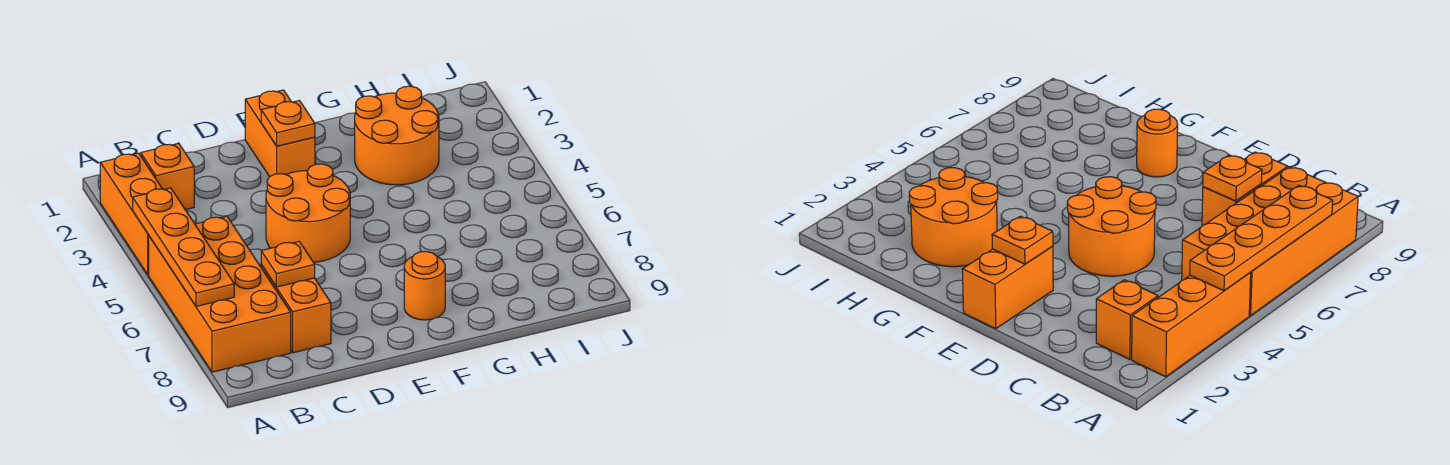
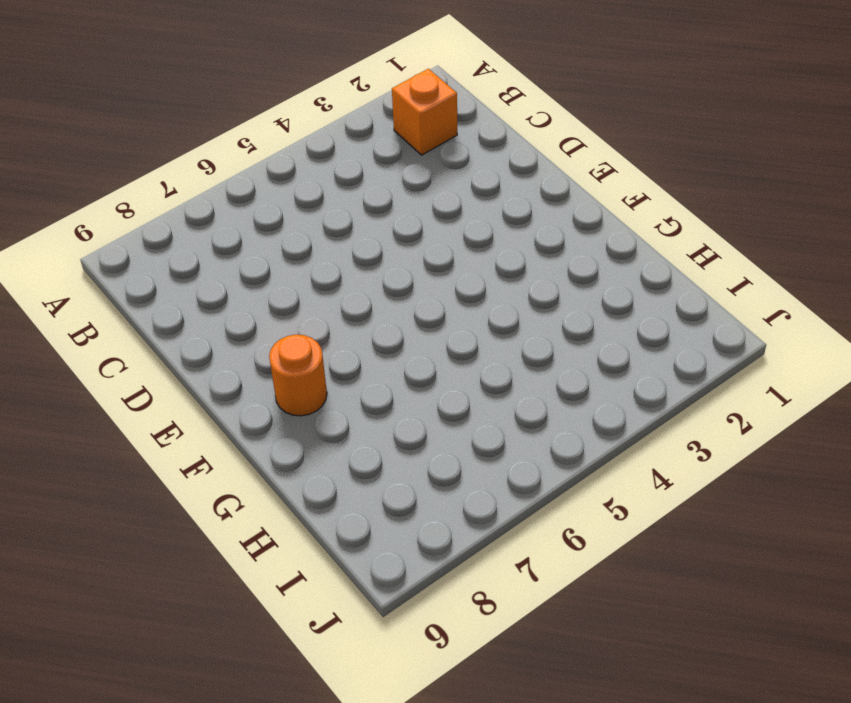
none -> orange 1x3 brick [100,153,162,275]
none -> orange 2x4 brick [149,216,291,372]

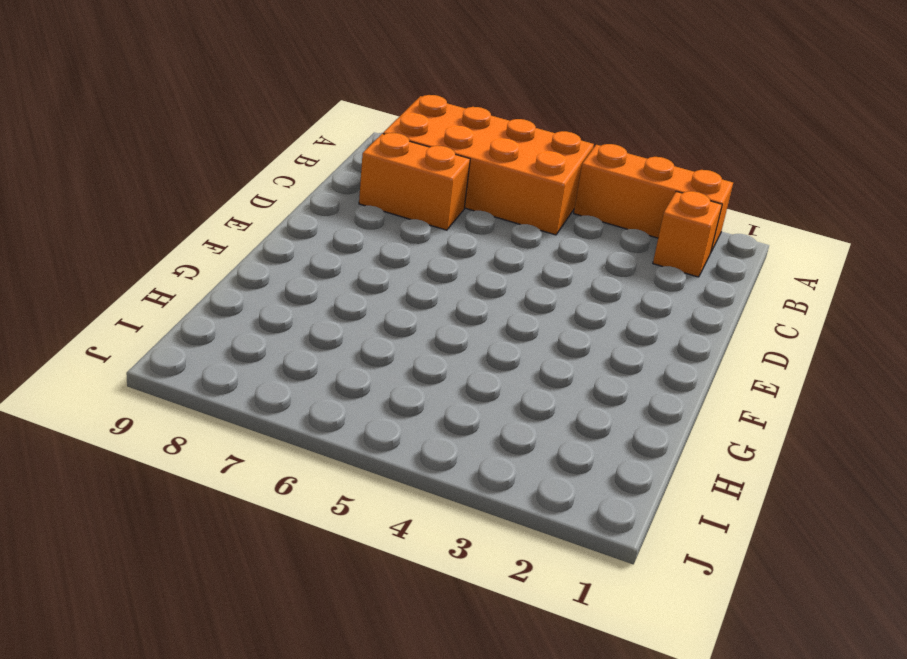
none -> orange 2x2 round brick [266,164,350,262]
none -> orange 1x2 brick [245,90,315,177]

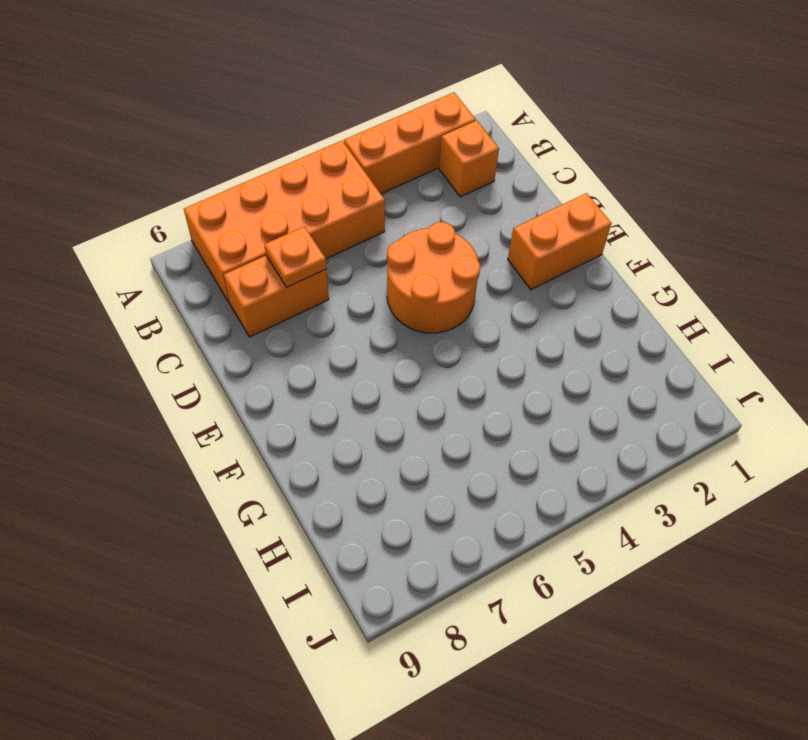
none -> orange 1x1 round brick [404,251,445,320]
none -> orange 2x2 round brick [355,86,439,185]

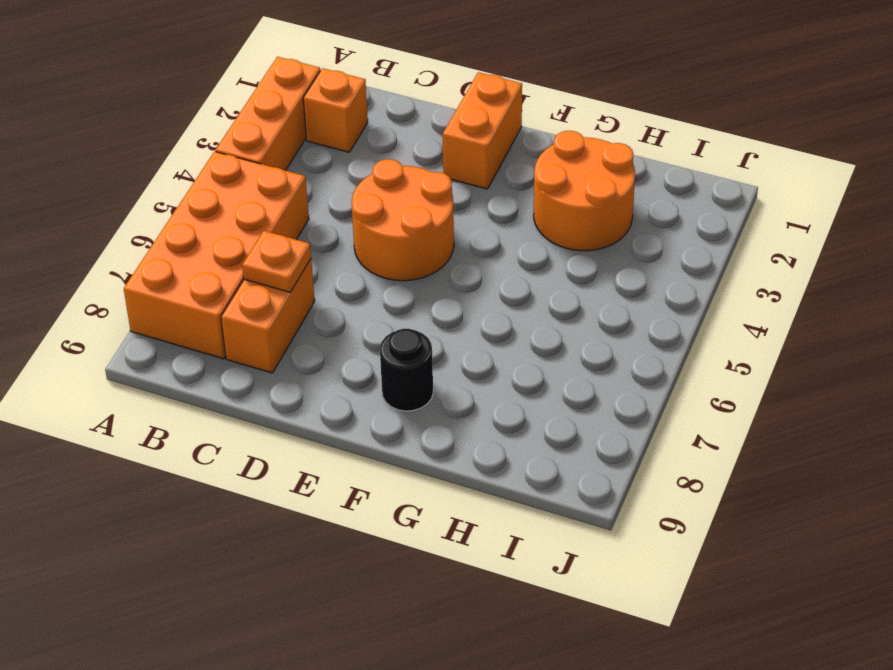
black 1x1 round brick [380,329,433,411] -> orange 1x1 round brick [404,251,445,320]
none -> orange 1x4 plate [133,188,234,306]
none -> orange 1x1 plate [261,101,315,146]

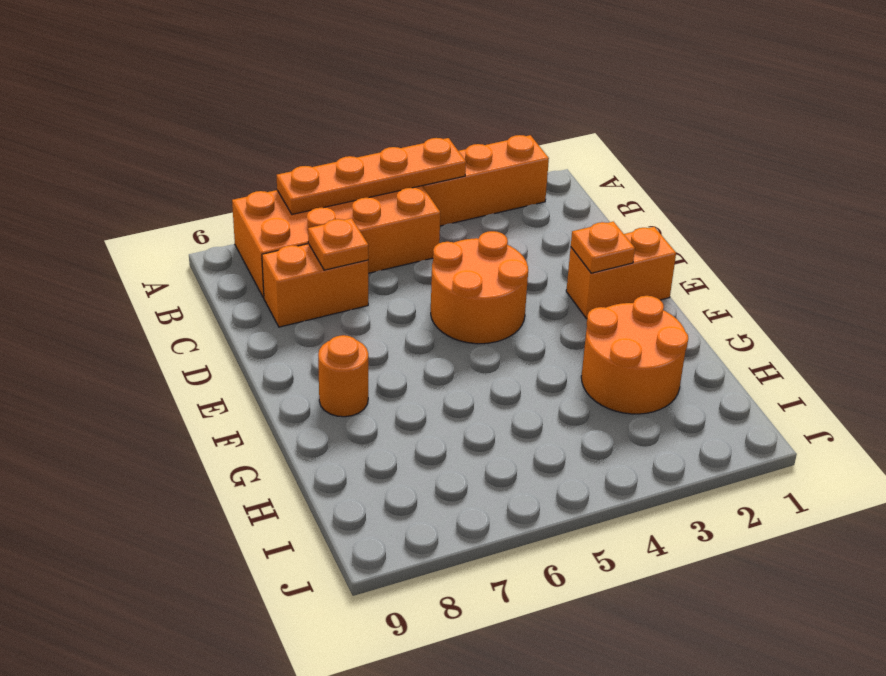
none -> orange 1x1 brick [141,143,194,210]

